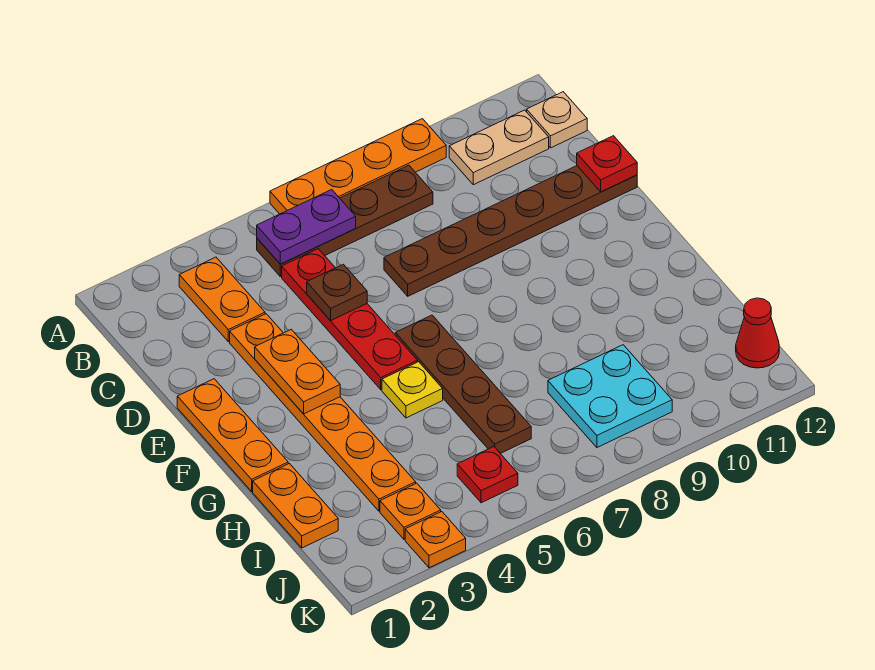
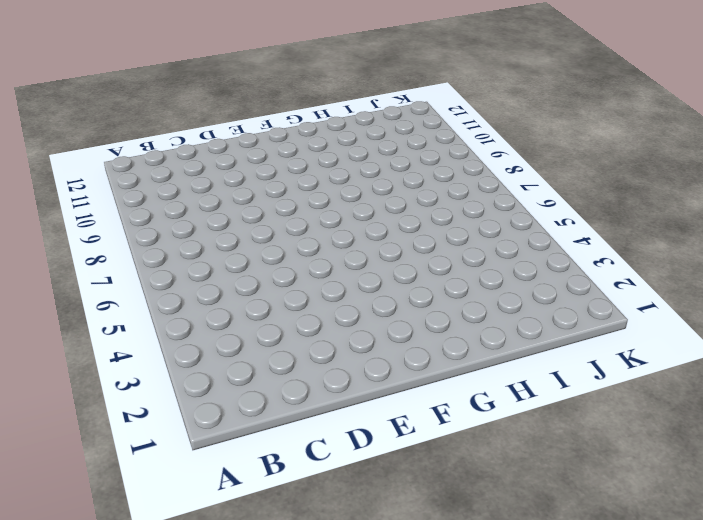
none -> orange 1x4 plate [270,119,446,214]
none -> orange 1x2 plate [179,257,265,342]
none -> brown 1x4 plate [257,165,433,277]

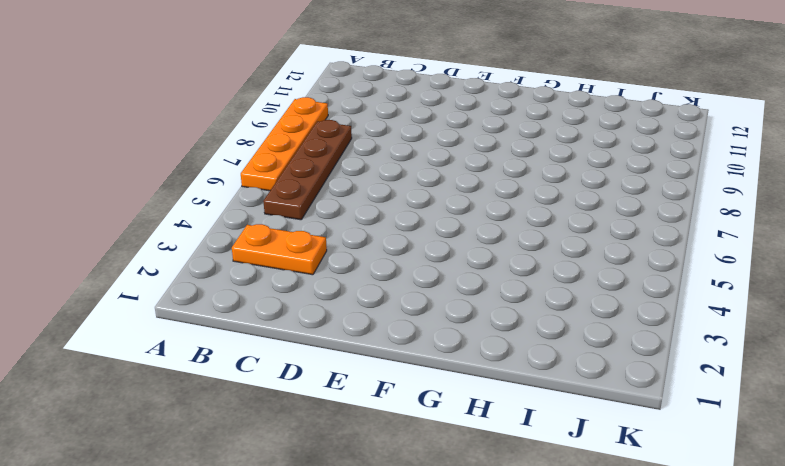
none -> tan 1x2 plate [449,110,549,185]
none -> tan 1x1 plate [527,92,587,148]
none -> red 1x4 plate [282,249,418,390]

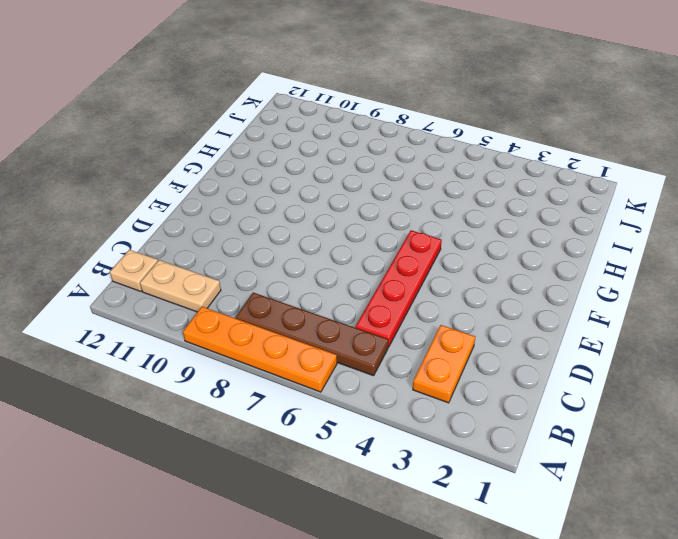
none -> orange 1x6 plate [230,314,416,511]
none -> brown 1x6 plate [384,166,637,296]
none -> orange 1x3 plate [177,379,288,491]

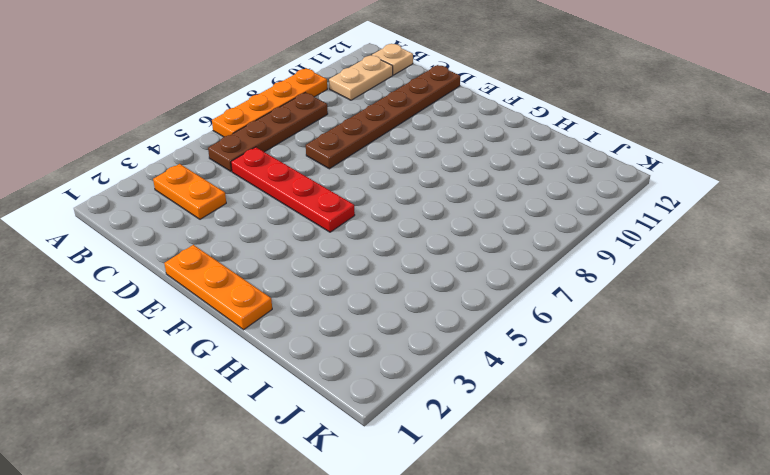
none -> orange 1x6 plate [230,314,416,511]
none -> brown 1x4 plate [395,315,531,453]
none -> yellow 1x1 plate [382,362,443,418]

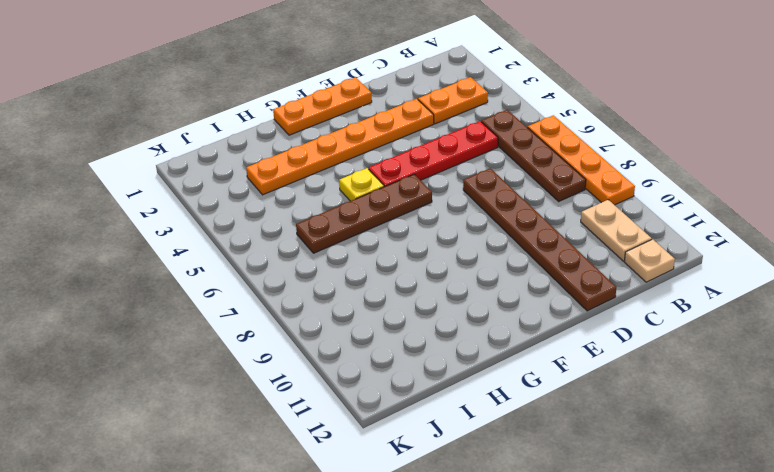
none -> orange 1x2 plate [253,464,338,548]
none -> cyan 2x2 plate [548,345,672,447]
none -> orange 1x1 plate [380,483,441,539]

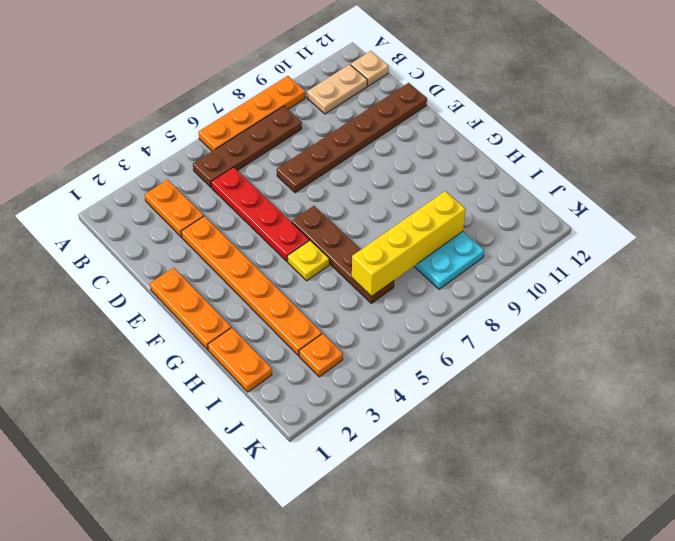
yellow 1x4 brick [352,191,466,297] -> none
none -> red 1x1 plate [457,447,518,503]
none -> red 1x1 cone [736,298,779,368]
none -> orange 1x1 plate [405,512,466,568]

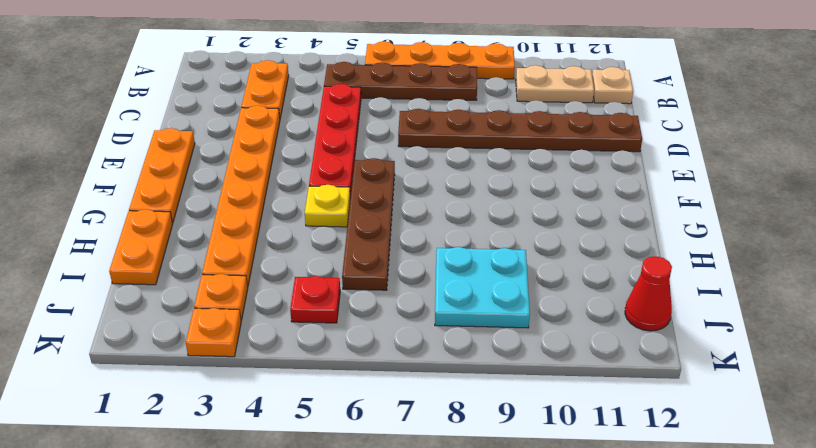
none -> purple 1x2 plate [257,190,356,264]
none -> brown 1x1 plate [307,264,367,321]
none -> red 1x1 plate [577,136,637,192]

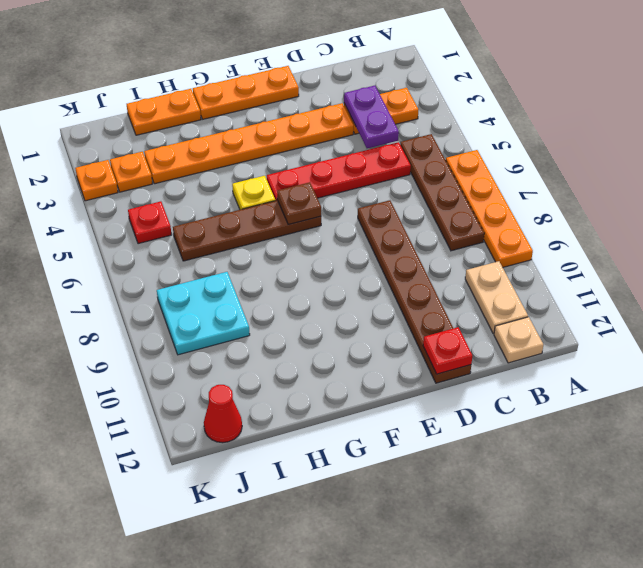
purple 1x2 plate [344,86,399,148] -> purple 1x2 plate moved to [257,190,356,264]
brown 1x1 plate [277,182,321,224] -> brown 1x1 plate moved to [307,264,367,321]
none -> orange 1x2 plate [255,329,340,414]

